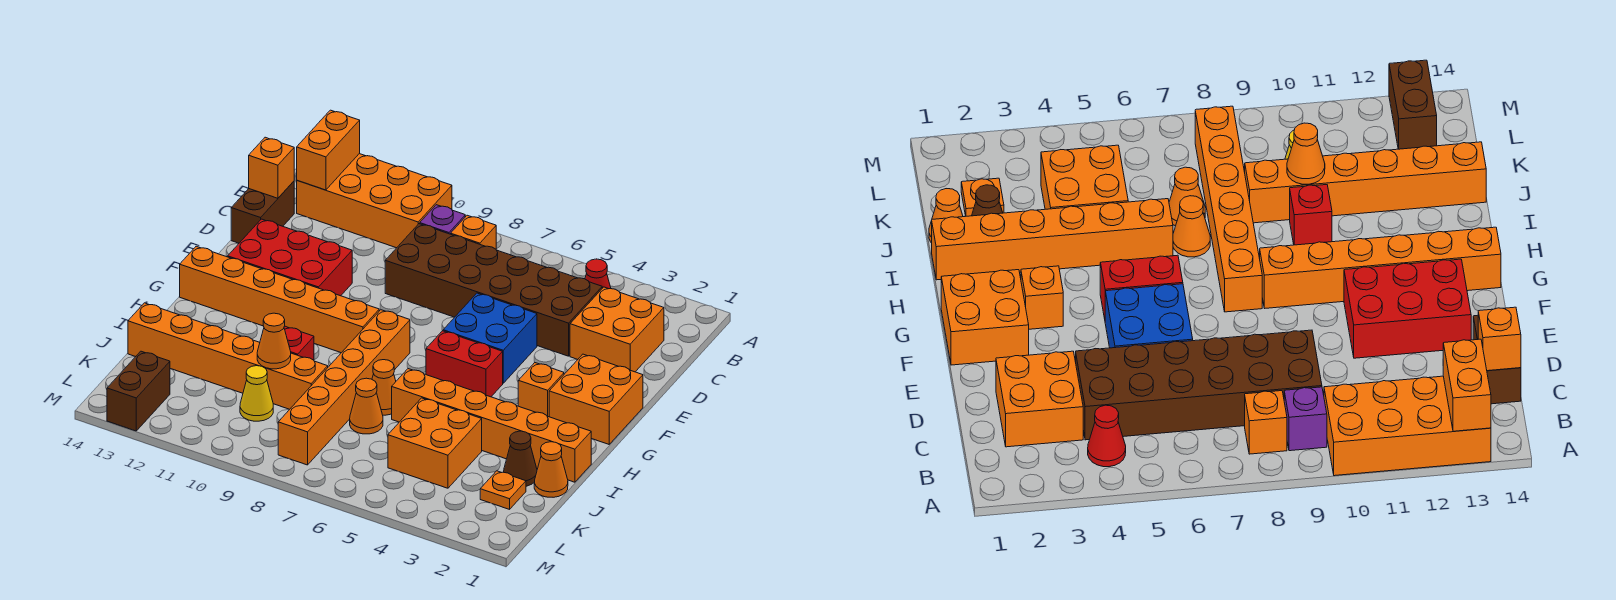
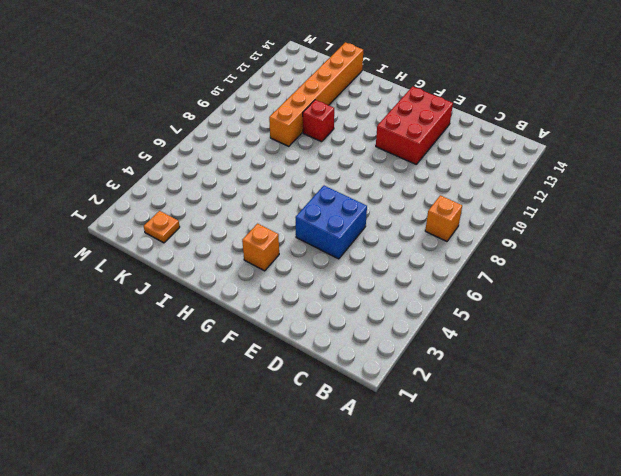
none -> orange 2x4 brick [297,154,452,248]
none -> red 1x1 cone [585,259,611,289]
none -> purple 1x1 brick [420,205,465,234]

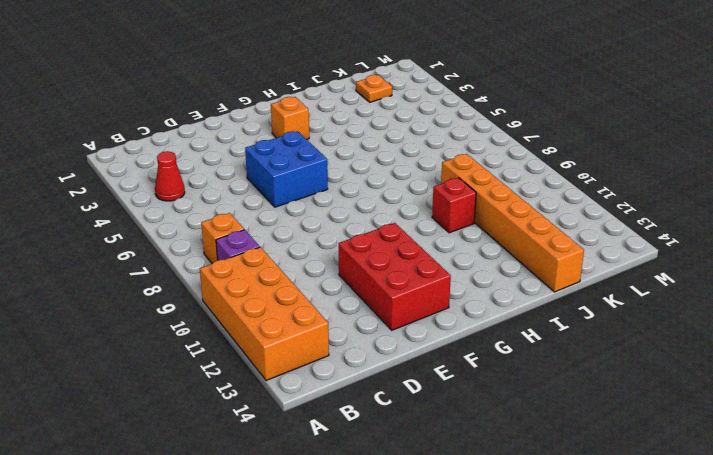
none -> orange 2x2 brick [570,287,664,372]
none -> brown 2x6 brick [385,224,602,356]
none -> brown 1x2 brick [231,181,294,243]

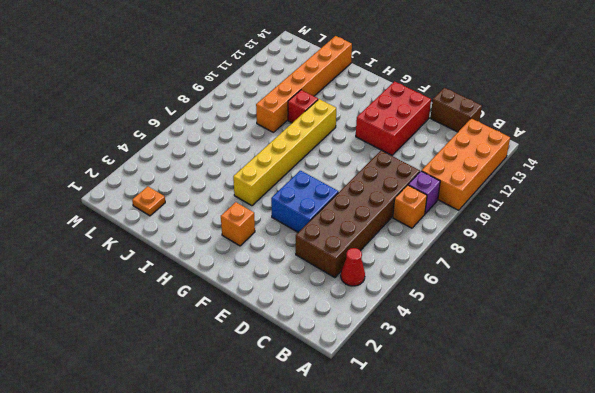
yellow 1x6 brick [233,99,336,206] -> orange 1x6 brick [278,310,410,465]
none -> orange 2x2 brick [570,287,664,372]
none -> orange 2x2 brick [549,354,643,444]
none -> red 1x2 brick [426,331,503,397]

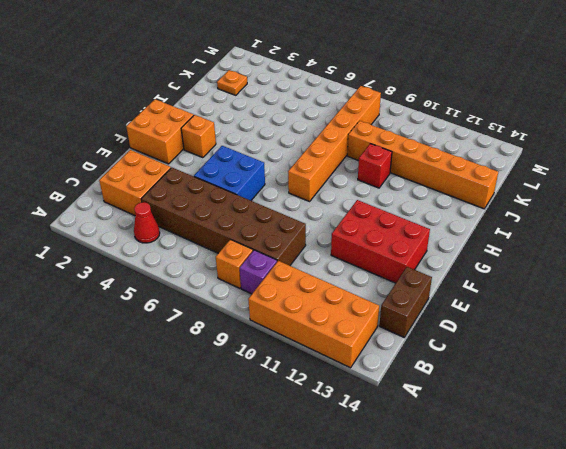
none -> red 1x2 brick [426,331,503,397]
none -> orange 1x6 brick [180,246,379,353]
none -> orange 1x6 brick [392,369,591,482]

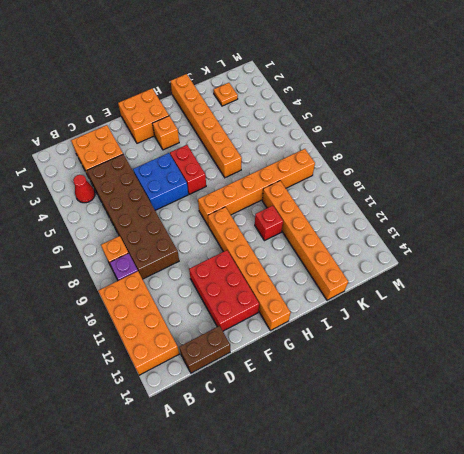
none -> orange 1x1 cone [372,360,396,415]
none -> orange 1x1 cone [534,442,568,497]
none -> brown 1x1 cone [504,431,537,486]

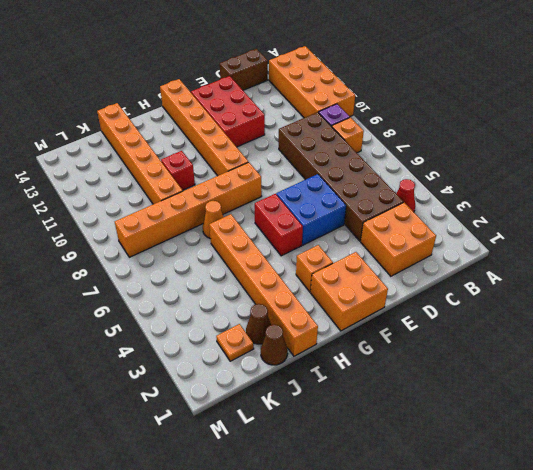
brown 1x1 cone [261,325,288,365] -> orange 1x1 cone [534,442,568,497]
none -> orange 2x2 brick [388,398,482,488]
none -> orange 1x1 cone [350,378,383,434]
none -> yellow 1x1 cone [240,366,273,421]

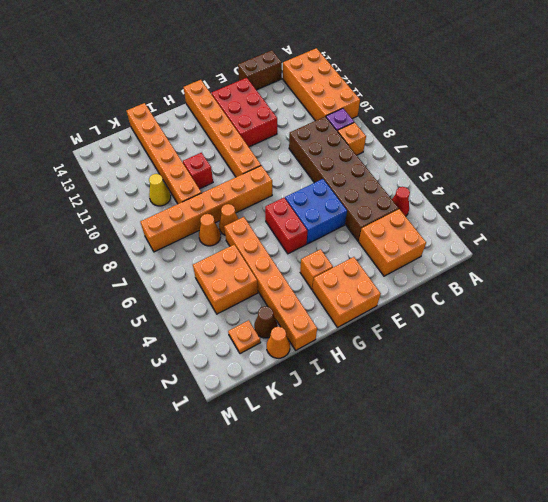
none -> brown 1x2 brick [107,351,170,431]
none -> orange 1x2 brick [297,110,360,190]
none -> orange 1x1 brick [249,137,294,198]

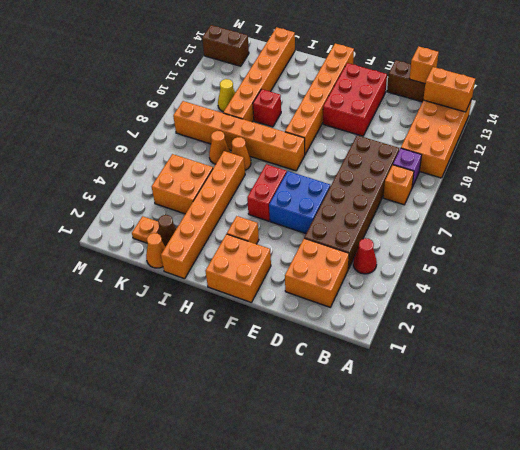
none -> orange 1x1 cone [257,313,291,369]

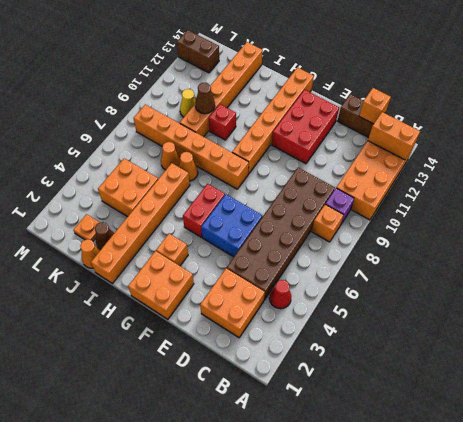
brown 1x1 cone [195,83,215,114] -> orange 1x1 cone [257,313,291,369]

